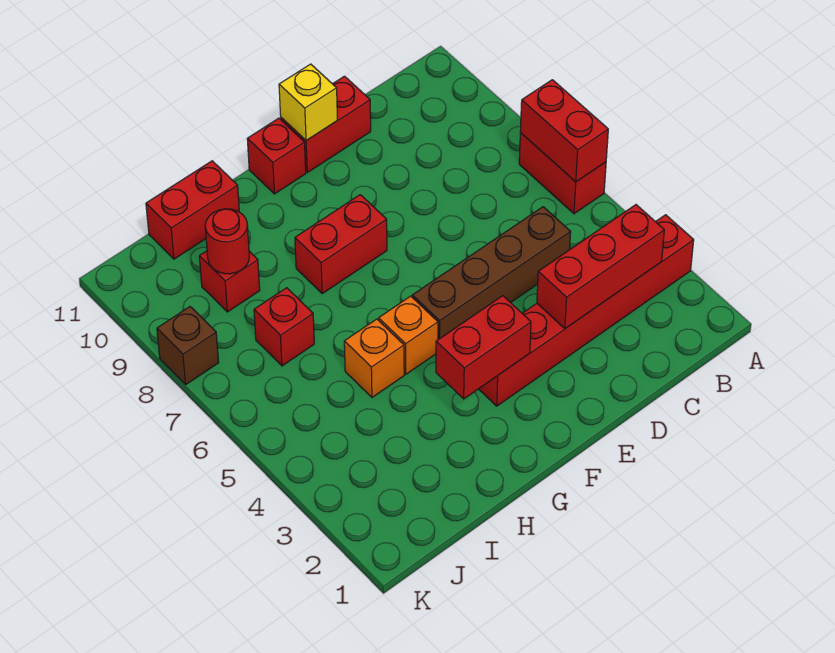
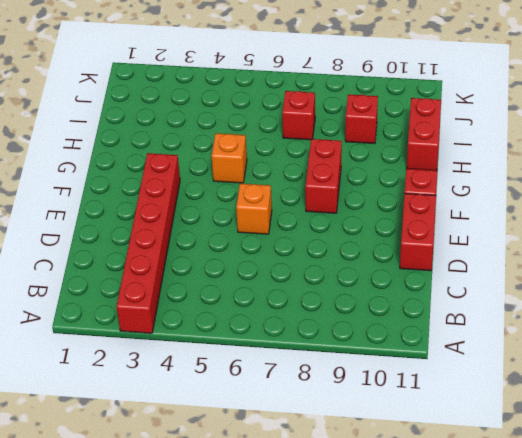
orange 1x1 brick [236,183,272,234] -> orange 1x1 brick moved to [344,319,404,397]
none -> red 1x2 brick [519,133,606,214]
none -> brown 1x4 brick [412,207,571,340]
none -> brown 1x1 brick [157,307,219,384]

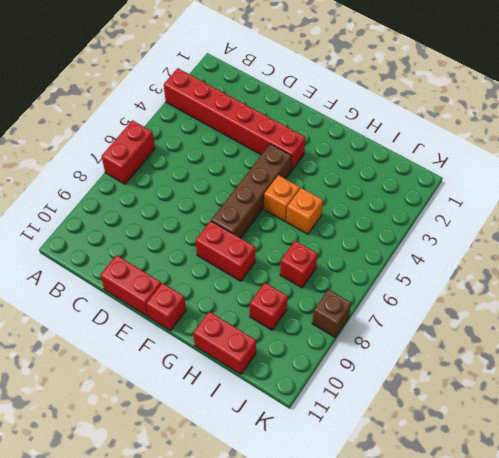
brown 1x4 brick [211,144,291,238] -> brown 1x4 brick turned to [412,207,571,340]
none -> red 1x2 brick [520,80,608,182]
none -> red 1x3 brick [537,205,664,329]
none -> yellow 1x1 brick [279,64,337,141]

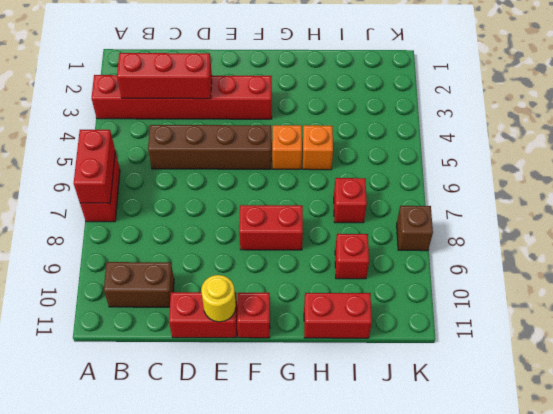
brown 1x2 brick [104,262,174,307] -> none
yellow 1x1 round brick [201,275,236,322] -> yellow 1x1 brick [279,64,337,141]
none -> red 1x2 brick [436,296,531,399]
none -> red 1x1 round brick [205,209,249,274]

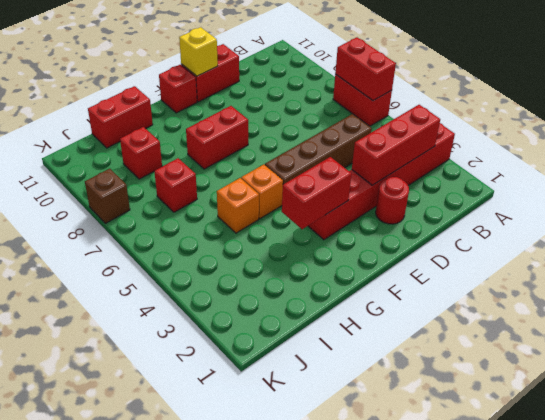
red 1x1 round brick [376,177,409,224] -> red 1x1 round brick moved to [205,209,249,274]

